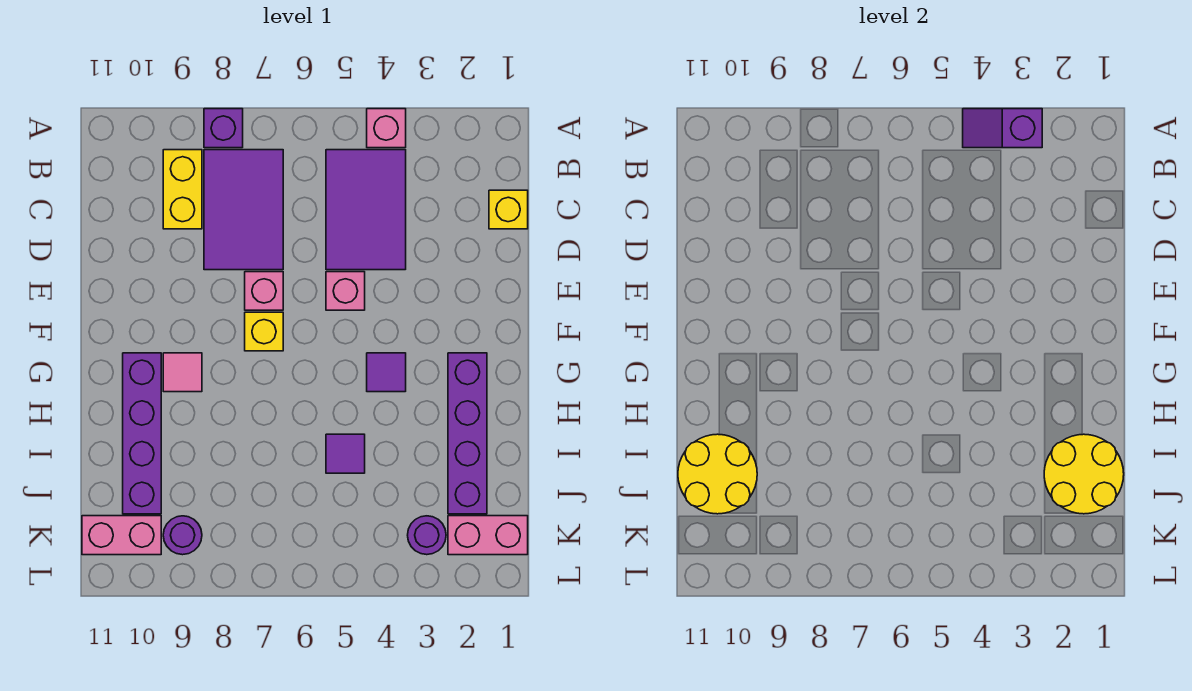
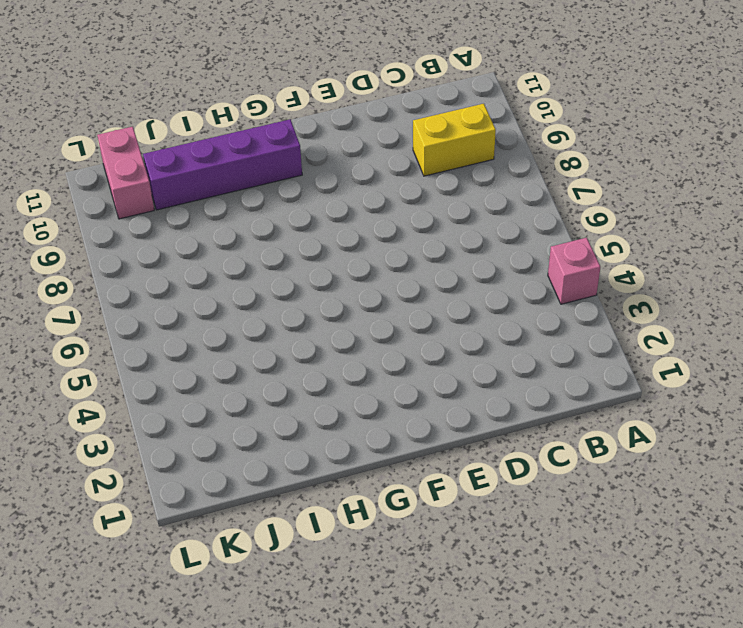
none -> purple 1x1 brick [204,109,243,148]
none -> purple 2x3 tile [326,150,406,270]
none -> purple 2x3 tile [204,150,283,270]

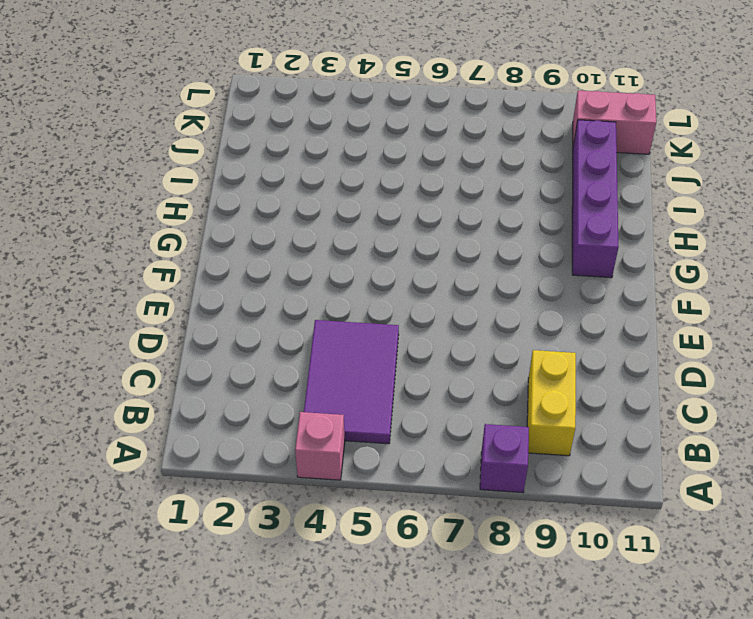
none -> purple 2x3 tile [204,150,283,270]
none -> yellow 1x1 brick [489,190,528,229]
none -> pink 1x1 brick [326,272,365,310]

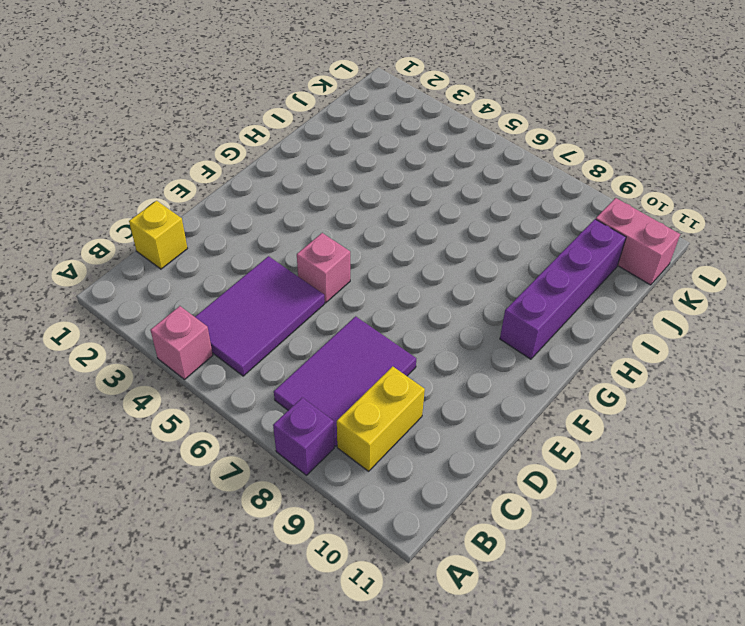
none -> pink 1x1 brick [245,272,283,310]
none -> yellow 1x1 brick [245,312,283,351]
none -> purple 1x4 brick [448,353,487,514]

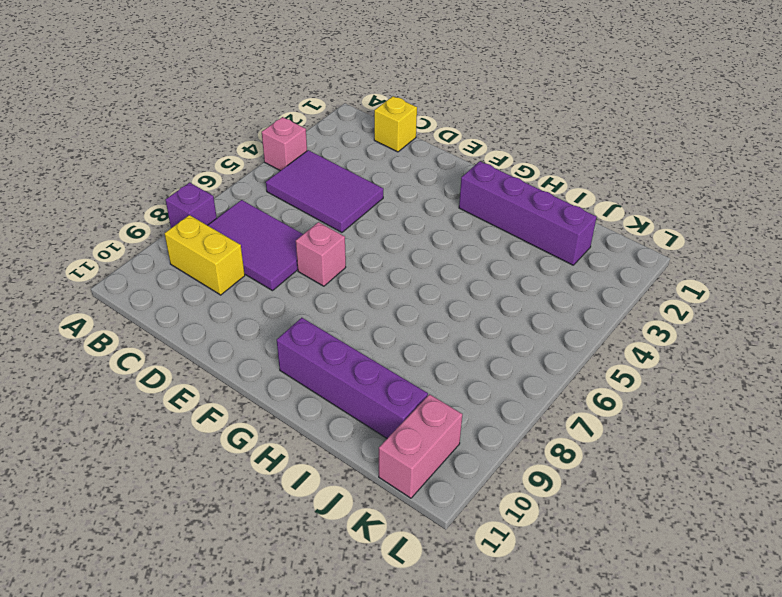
none -> pink 1x1 brick [326,272,365,310]
none -> yellow 1x1 brick [245,312,283,351]
none -> purple 1x1 tile [367,353,406,392]

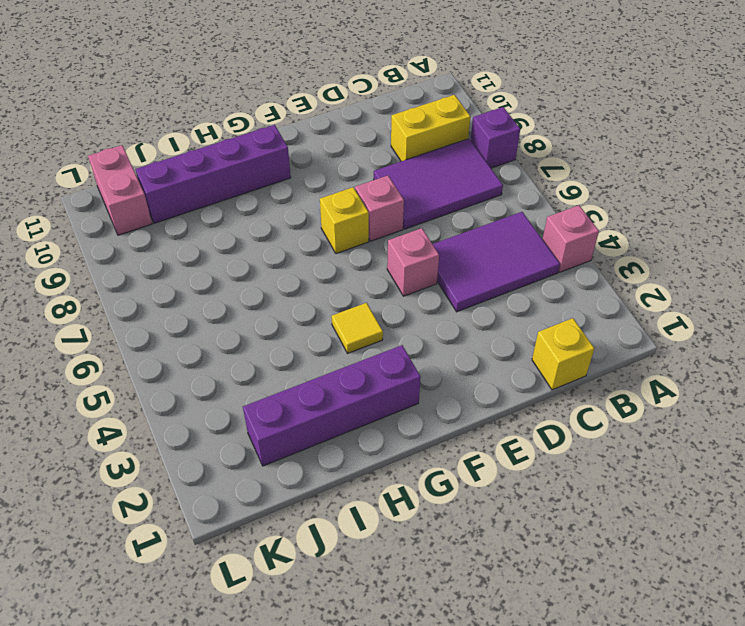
yellow 1x1 tile [332,303,383,353] -> purple 1x1 tile [367,353,406,392]
none -> pink 1x1 tile [163,353,202,392]
none -> purple 1x1 tile [326,434,365,473]
none -> pink 1x2 brick [448,516,528,555]

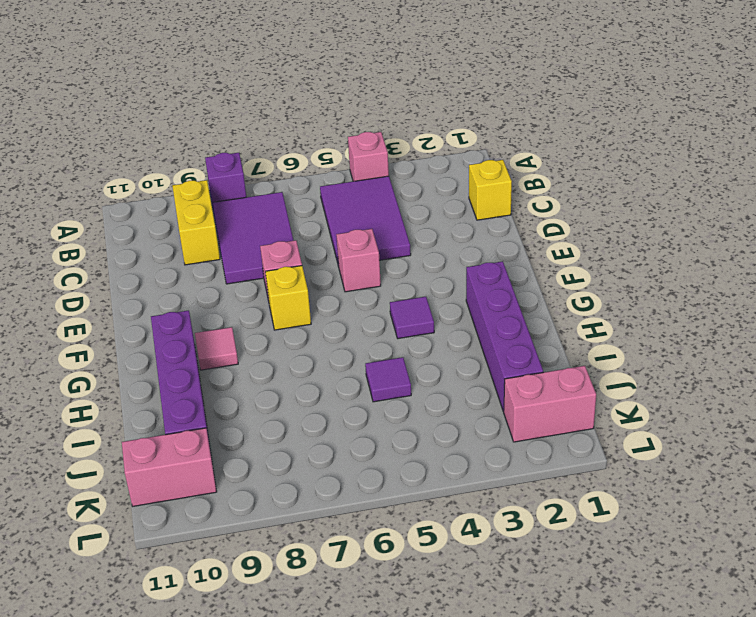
none -> purple 1x1 round brick [408,516,446,555]
none -> purple 1x1 round brick [163,516,202,555]
none -> purple 1x2 slope [963,109,1042,148]

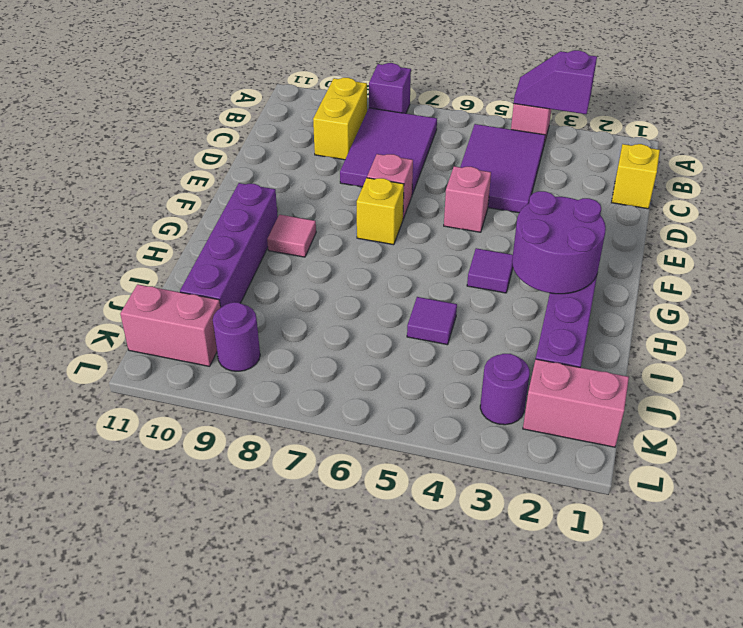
purple 2x2 round brick [512,191,606,294] -> none
none -> yellow 2x2 round brick [1044,434,1124,514]
none -> yellow 2x2 round brick [678,434,757,514]

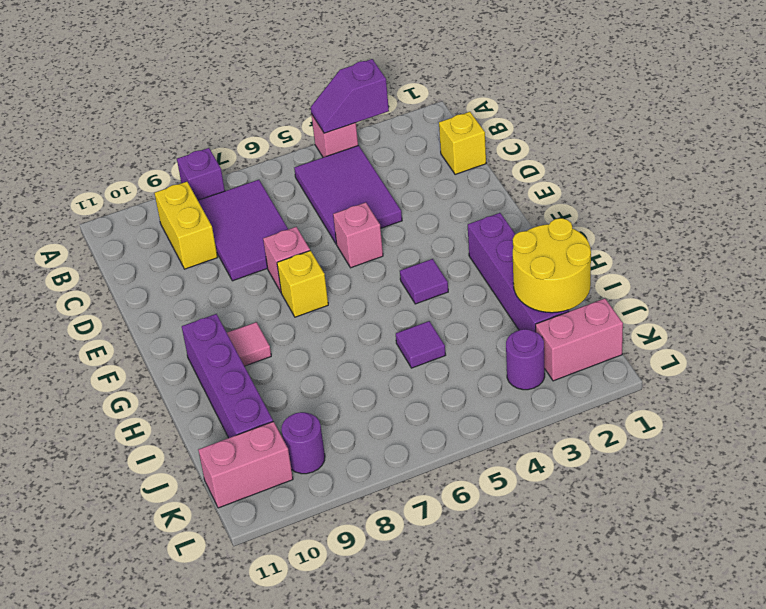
none -> yellow 2x2 round brick [678,434,757,514]

